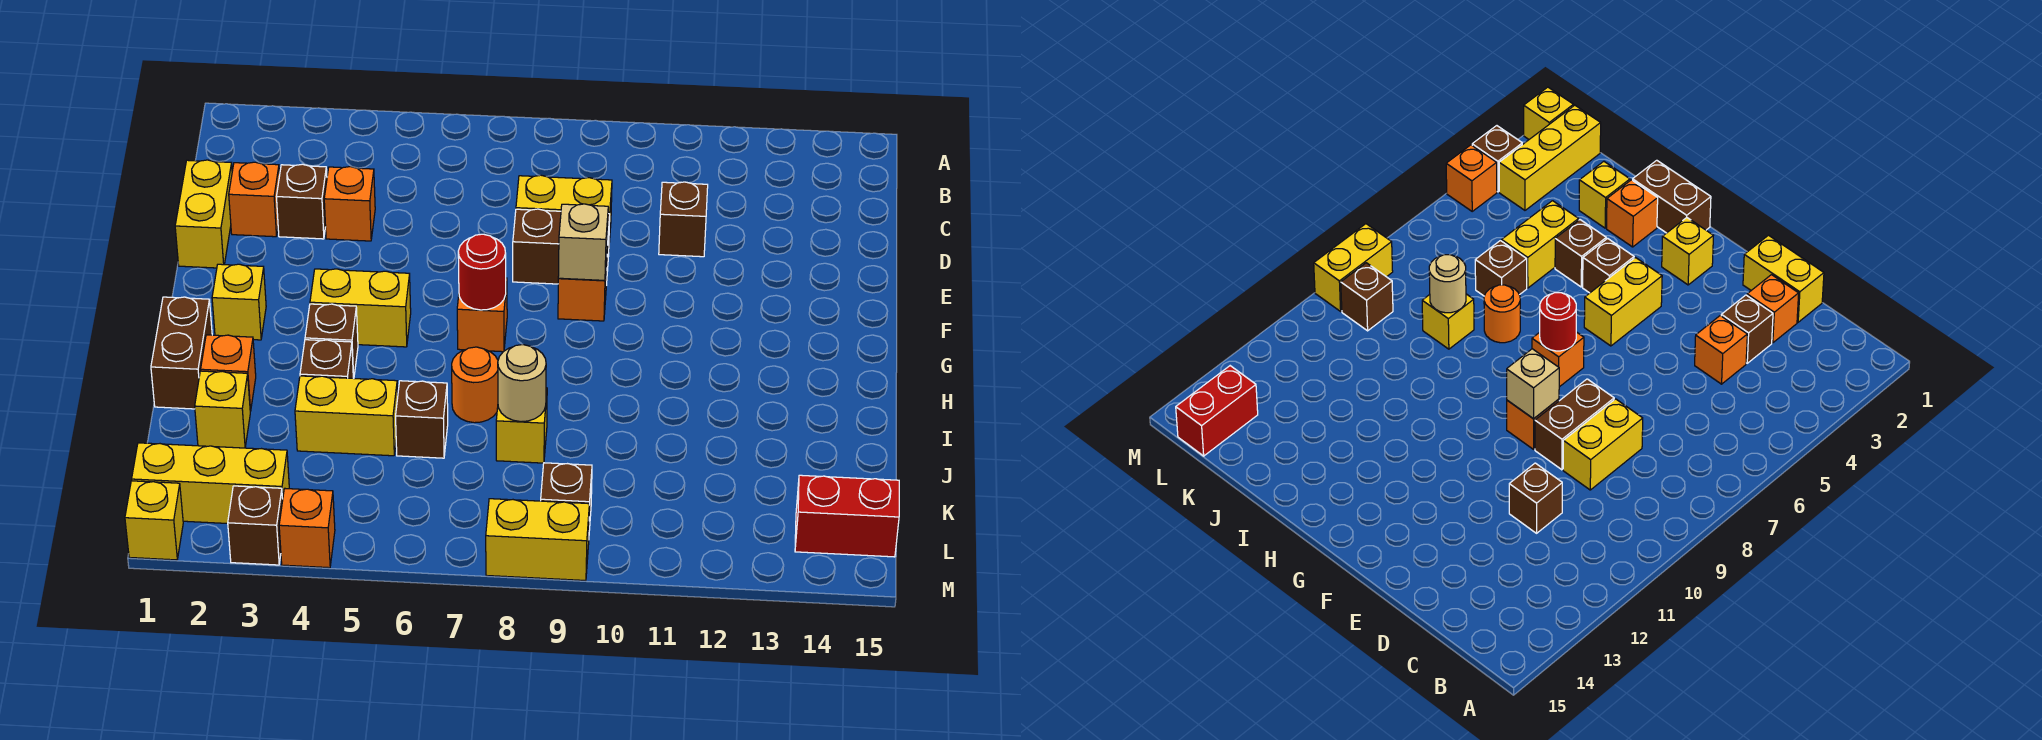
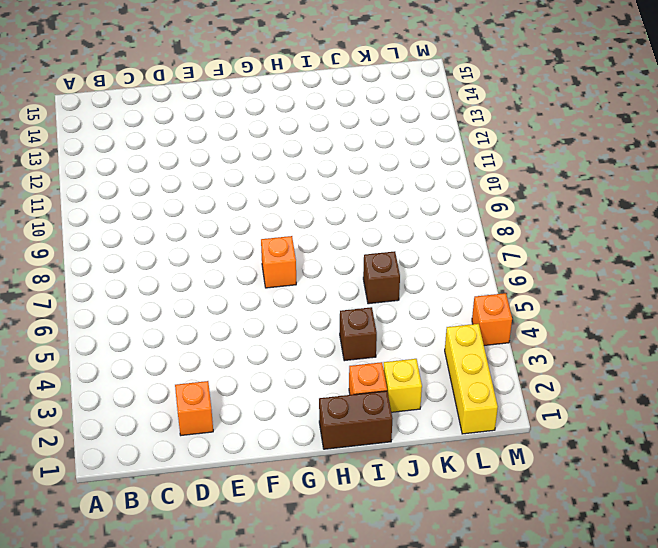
none -> yellow 1x2 brick [175,160,232,268]
none -> brown 1x1 brick [277,164,327,239]
none -> orange 1x1 brick [324,167,375,241]
none -> yellow 1x2 brick [516,175,612,242]

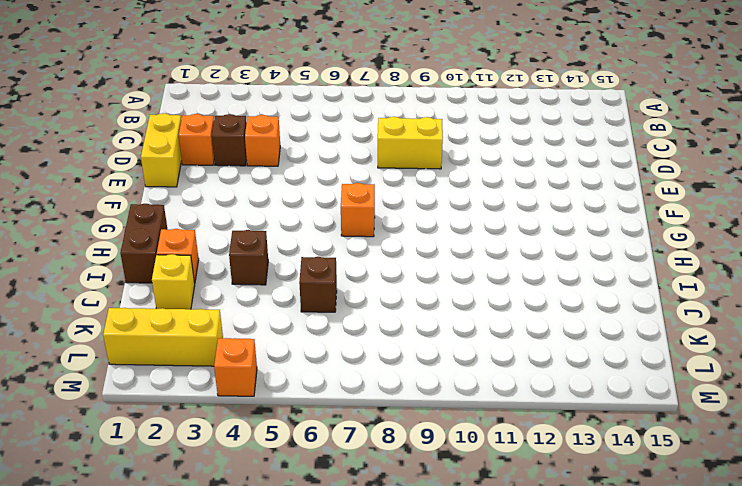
none -> brown 1x1 brick [659,182,708,257]
none -> brown 1x2 brick [513,209,610,285]
none -> orange 1x1 brick [558,259,607,321]
none -> yellow 1x1 brick [212,264,266,340]

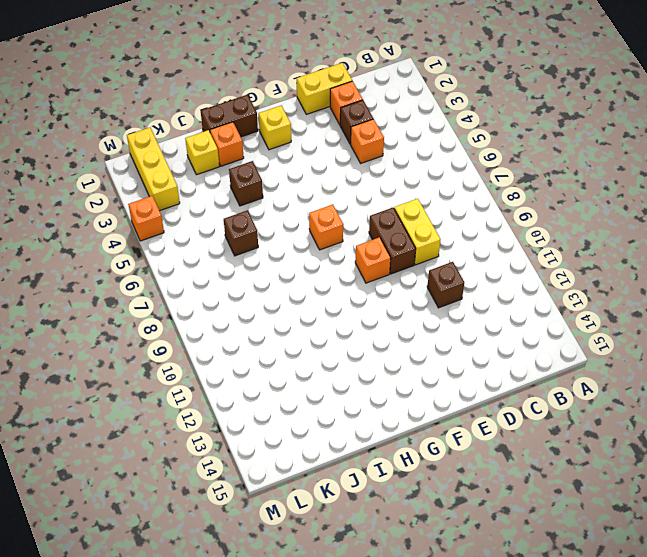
none -> yellow 1x2 brick [310,269,411,347]
none -> brown 1x1 brick [305,304,358,378]
none -> orange 1x1 round brick [452,347,498,423]
none -> yellow 1x2 brick [295,376,398,456]

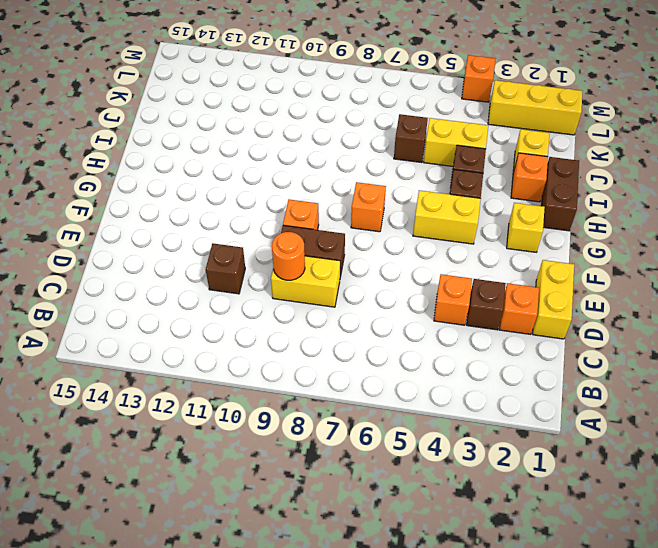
orange 1x1 round brick [272,232,305,280] -> orange 1x1 round brick moved to [452,347,498,423]
none -> yellow 1x1 brick [496,388,547,463]
none -> brown 1x1 brick [541,463,592,530]
none -> red 1x2 brick [795,475,899,557]
none -> yellow 1x1 brick [125,481,183,560]

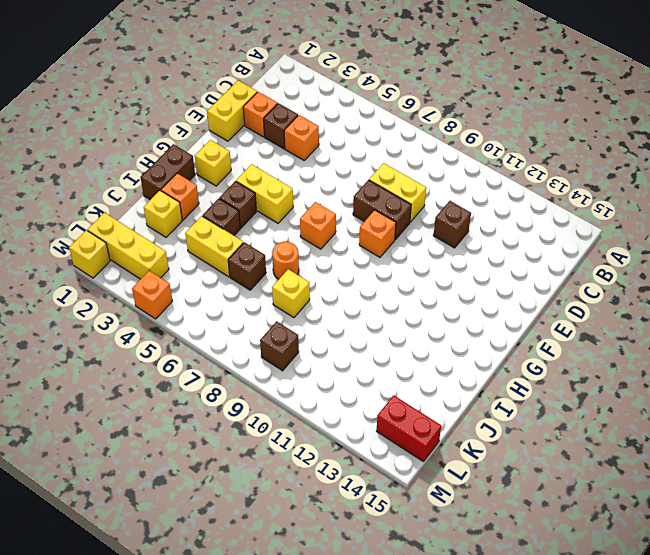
none -> brown 1x1 brick [228,486,283,565]
none -> yellow 1x2 brick [486,499,589,580]
none -> tan 1x1 brick [558,204,608,280]
none -> red 1x1 round brick [458,234,506,310]

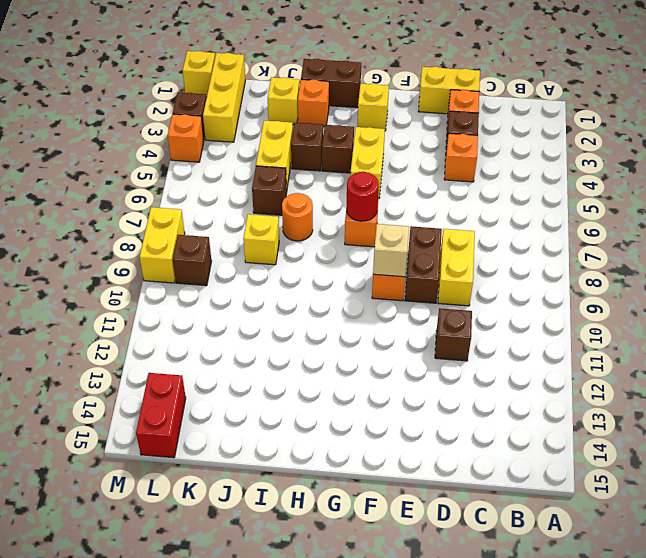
none -> tan 1x1 round brick [498,345,546,422]

